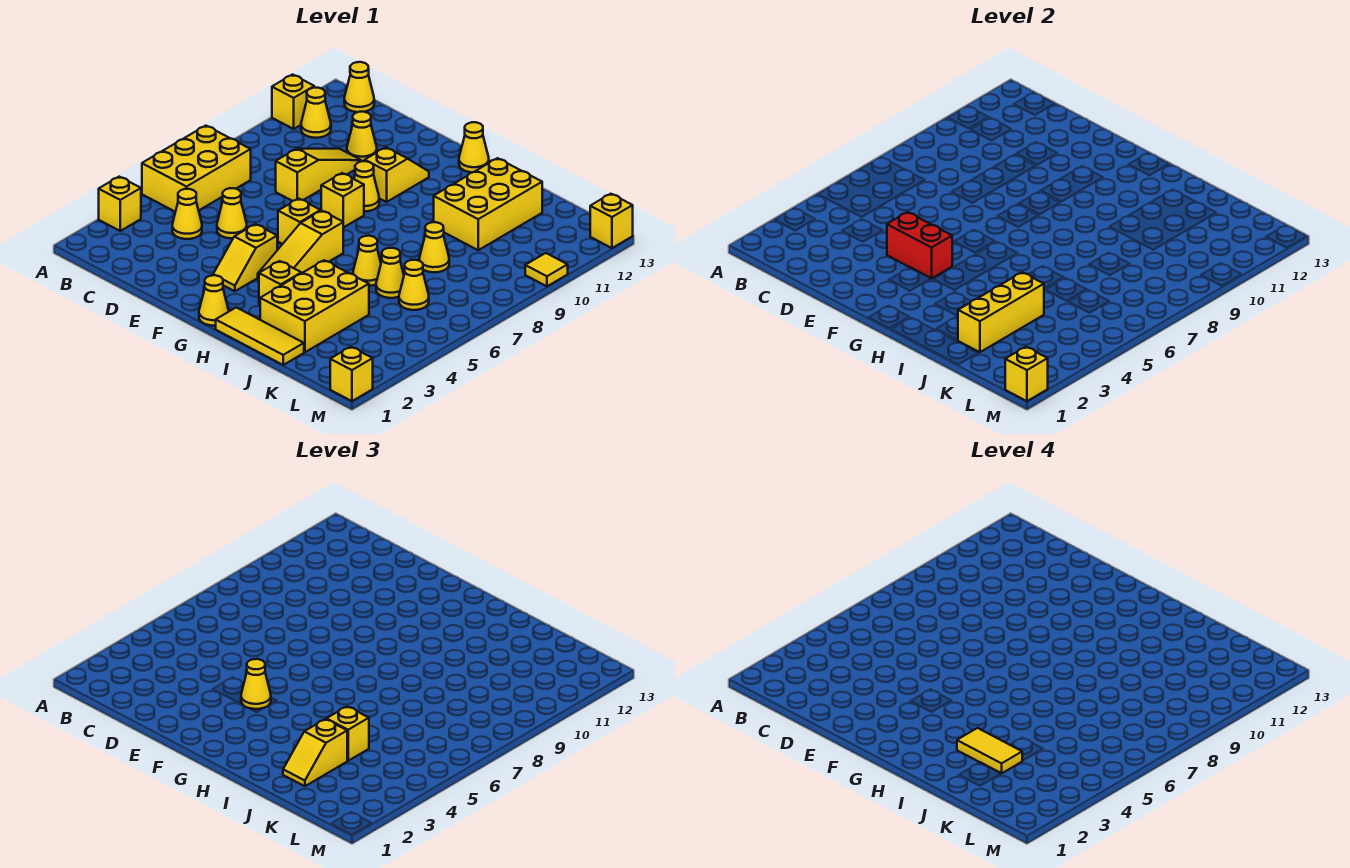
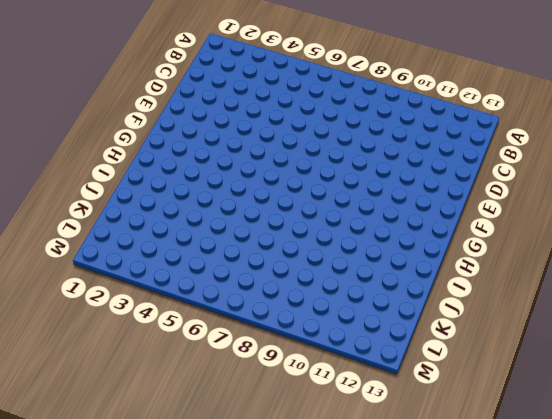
none -> yellow 1x1 brick [99,177,141,231]
none -> yellow 2x3 brick [142,126,251,212]
none -> yellow 1x1 brick [272,75,314,129]
none -> yellow 1x1 cone [301,88,331,138]

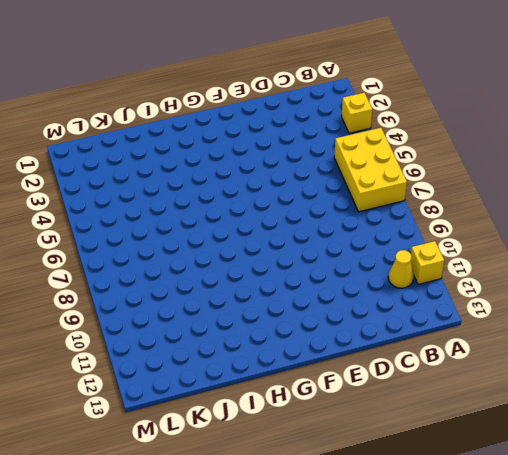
none -> yellow 1x1 cone [344,62,374,112]
none -> yellow 1x1 cone [172,189,202,239]
none -> yellow 1x1 cone [217,188,247,238]
none -> yellow 1x3 slope [276,149,361,201]

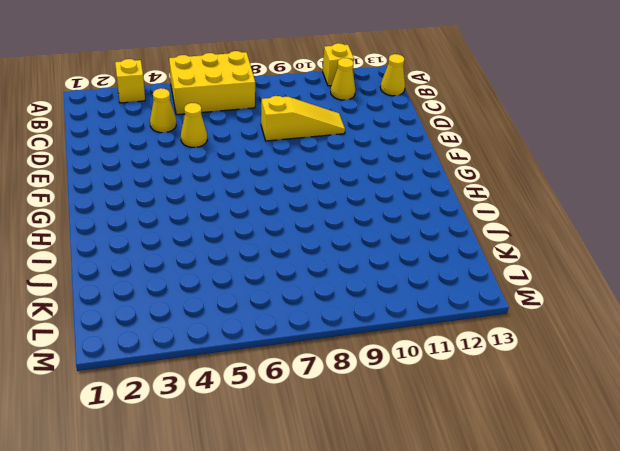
none -> yellow 1x1 cone [347,112,377,161]
none -> yellow 1x2 slope [213,224,277,291]
none -> yellow 1x1 brick [278,199,321,244]
none -> yellow 1x1 brick [321,173,364,228]

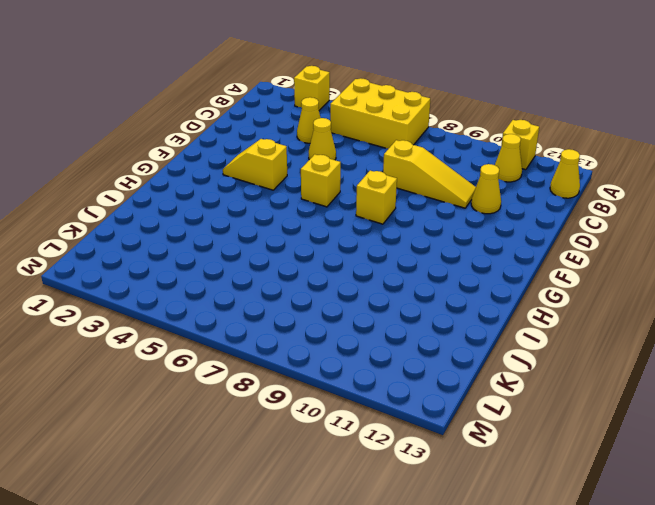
none -> yellow 1x1 cone [354,161,379,211]
none -> yellow 1x2 slope [365,147,429,202]
none -> yellow 1x1 cone [199,275,229,326]
none -> yellow 1x3 slope [258,211,343,280]

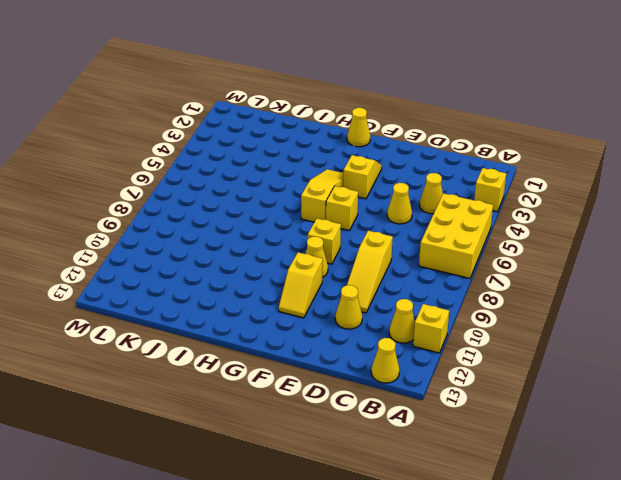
none -> yellow 1x1 cone [459,122,489,172]
none -> yellow 1x3 tile [216,307,304,365]
none -> yellow 1x1 brick [259,261,301,304]
none -> yellow 2x3 brick [260,260,369,352]

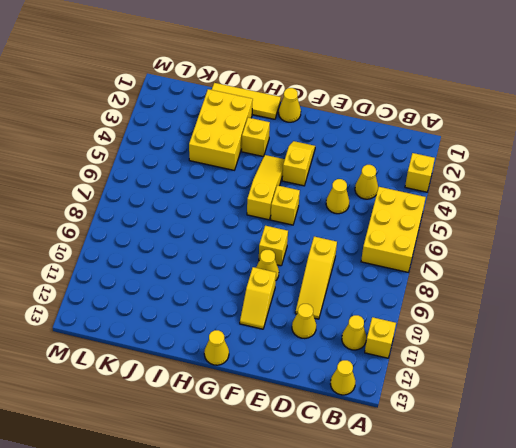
none -> yellow 1x1 cone [353,236,381,286]
none -> yellow 2x3 brick [434,158,542,250]
none -> yellow 1x1 cone [376,248,404,298]
none -> yellow 1x1 cone [419,222,449,272]

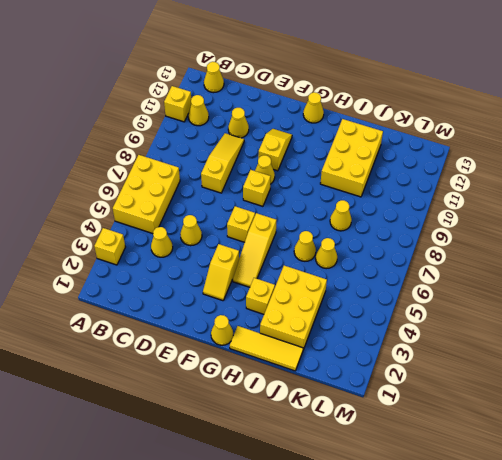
none -> yellow 1x1 cone [399,260,429,310]
none -> yellow 1x1 brick [330,347,373,401]
none -> yellow 1x1 tile [525,253,568,286]
none -> yellow 1x1 brick [590,194,633,248]

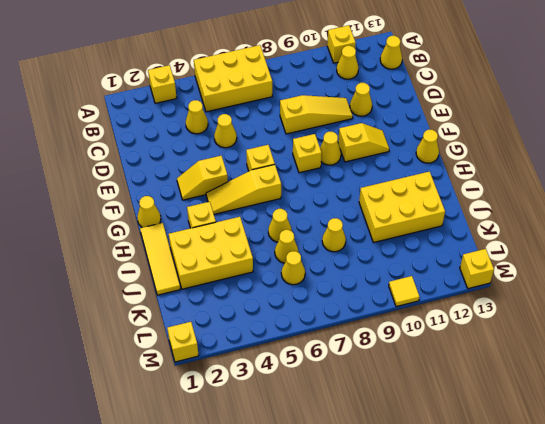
none -> red 1x2 brick [887,212,952,279]
none -> yellow 1x3 brick [958,272,1044,352]
none -> yellow 1x1 brick [1005,347,1048,401]
none -> yellow 1x1 cone [241,659,271,709]

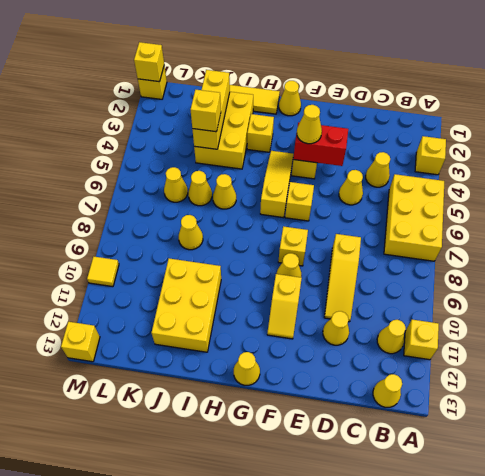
none -> yellow 1x2 slope [283,719,348,786]
none -> yellow 1x2 tile [957,728,1022,774]

